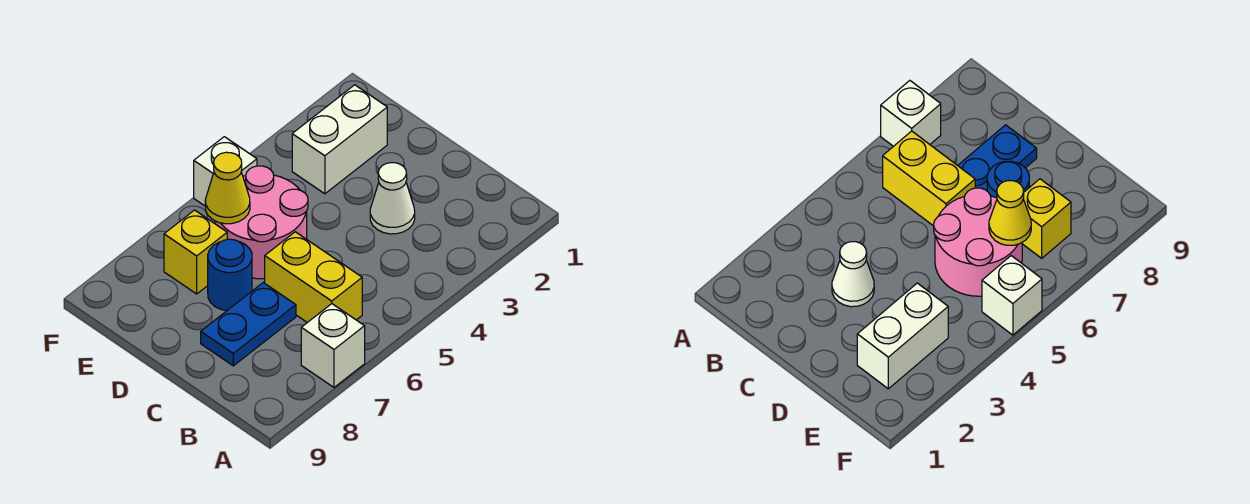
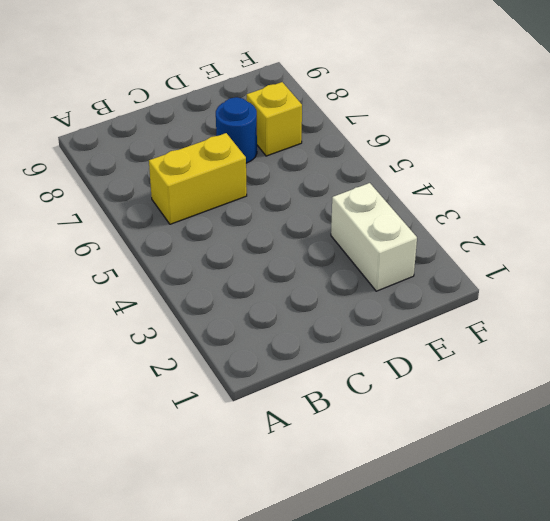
none -> white 1x1 brick [301,304,365,387]
none -> white 1x1 cone [370,163,415,234]

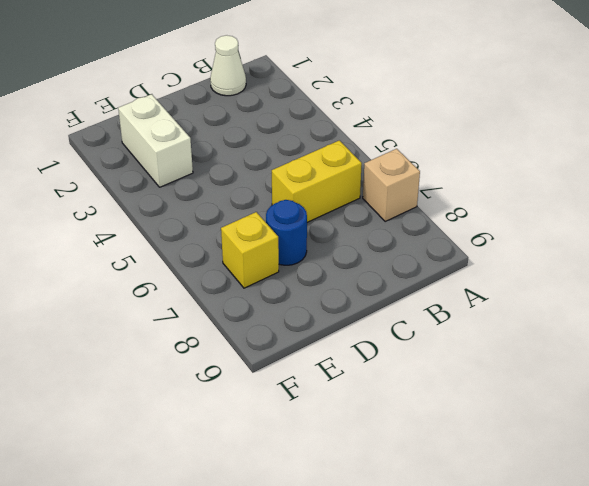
tan 1x1 brick [363,149,420,221] -> white 1x1 brick [301,304,365,387]
white 1x1 cone [210,35,246,96] -> white 1x1 cone moved to [370,163,415,234]
none -> blue 1x2 plate [201,283,296,366]
none -> pink 2x2 round brick [215,166,308,279]

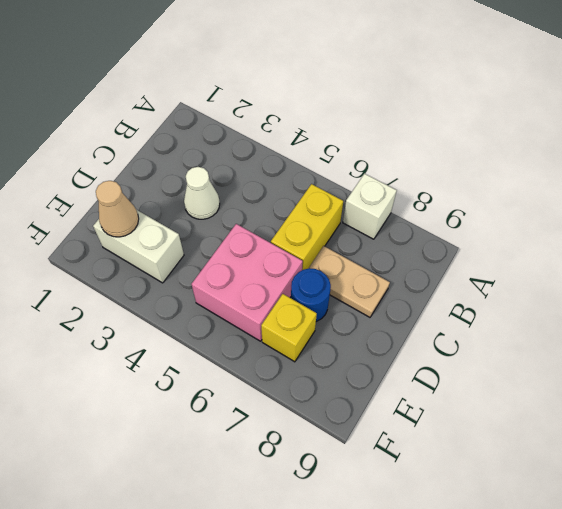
tan 1x2 plate [308,246,390,317] -> blue 1x2 plate [201,283,296,366]
pink 2x2 brick [191,224,303,341] -> pink 2x2 round brick [215,166,308,279]
tan 1x1 cone [96,181,139,237] -> none
none -> white 1x1 brick [194,137,257,206]
none -> yellow 1x1 cone [205,152,250,224]

